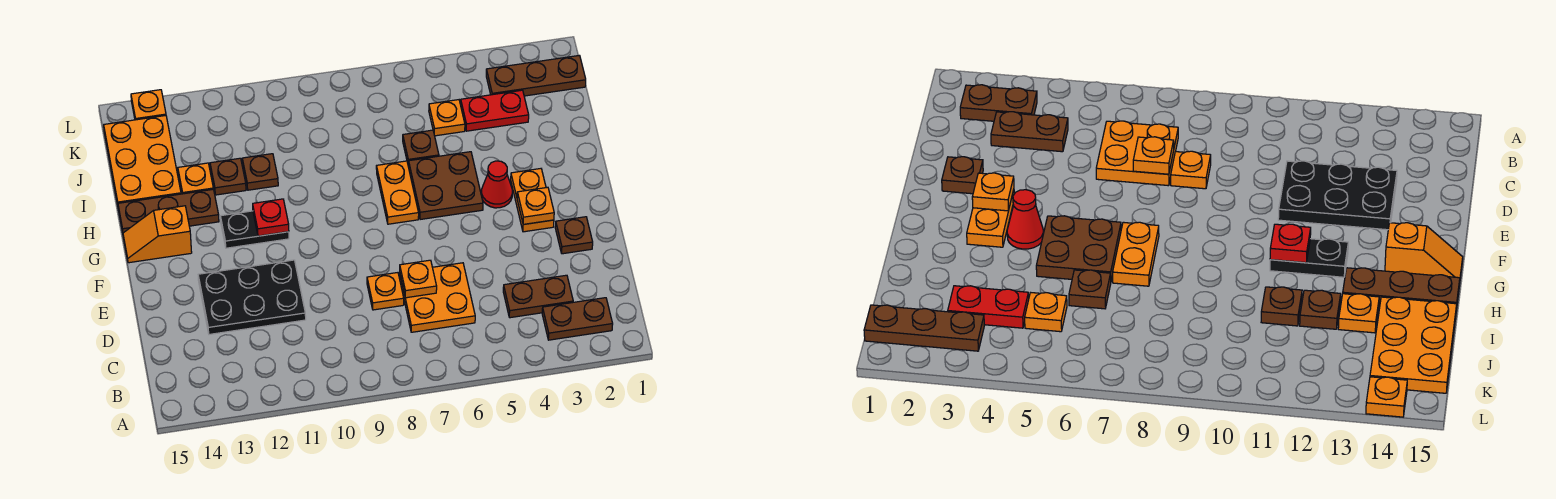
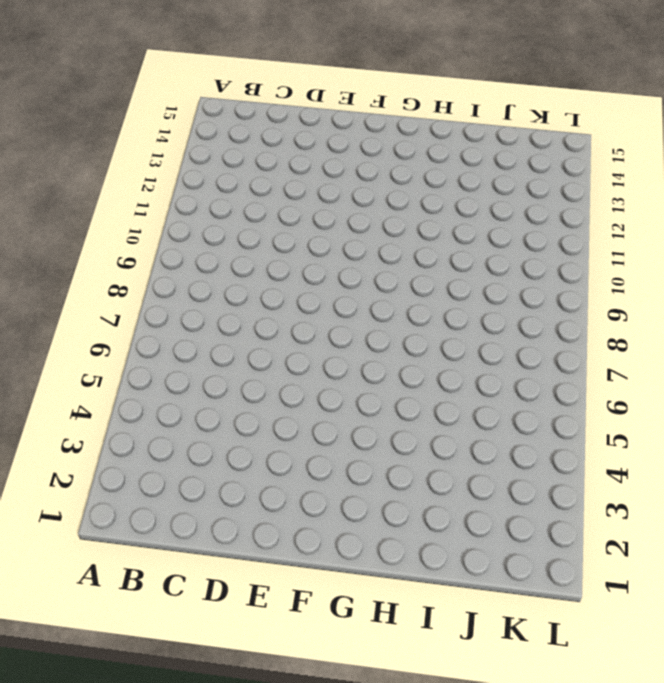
none -> brown 1x2 plate [542,298,613,340]
none -> brown 1x2 plate [503,275,573,318]
none -> orange 2x2 plate [400,263,475,332]

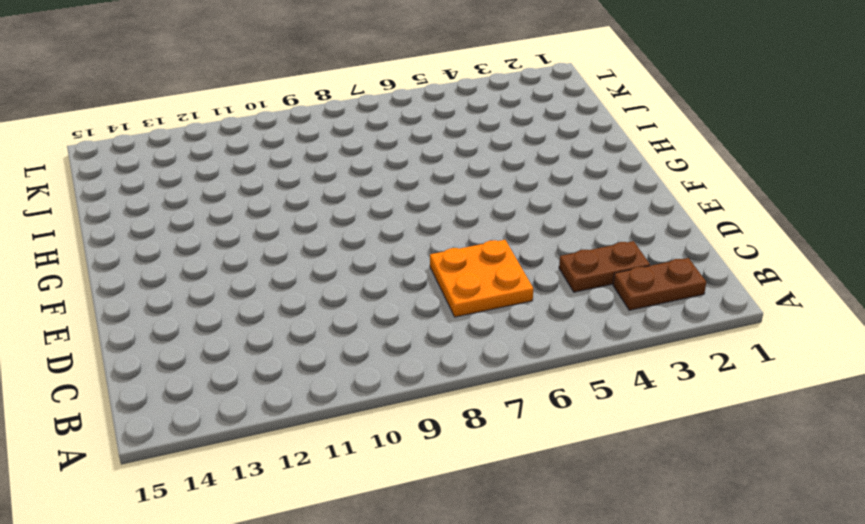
none -> orange 1x1 plate [367,273,404,310]
none -> black 2x3 plate [198,260,306,334]
none -> brown 1x1 plate [555,217,593,254]

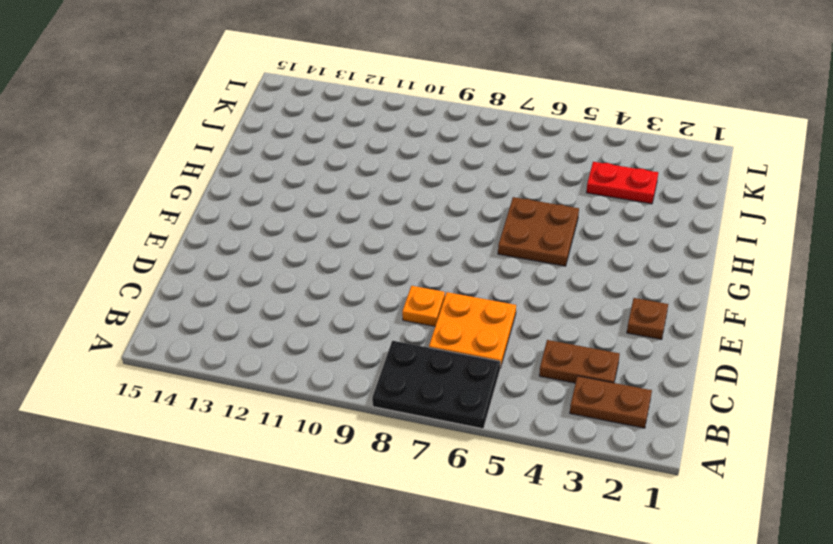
black 2x3 plate [372,341,500,429] -> black 2x3 plate moved to [198,260,306,334]
none -> orange 1x2 plate [511,169,554,232]
none -> red 1x1 cone [481,161,512,208]
none -> orange 1x2 plate [376,161,419,224]

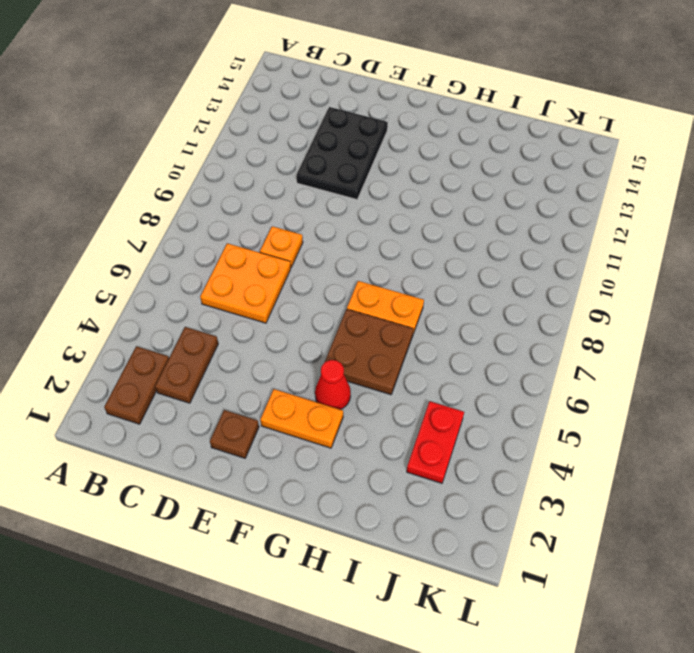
none -> black 1x2 plate [220,211,289,248]
none -> orange 1x2 slope [123,206,192,263]
none -> brown 1x3 plate [118,189,219,233]

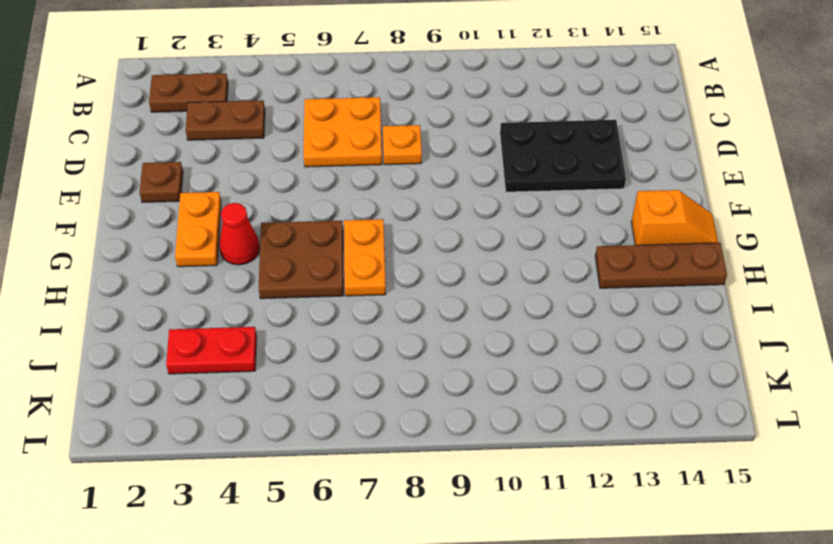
none -> black 1x2 plate [220,211,289,248]
none -> brown 1x1 plate [403,130,439,166]
none -> brown 1x1 plate [242,154,278,190]

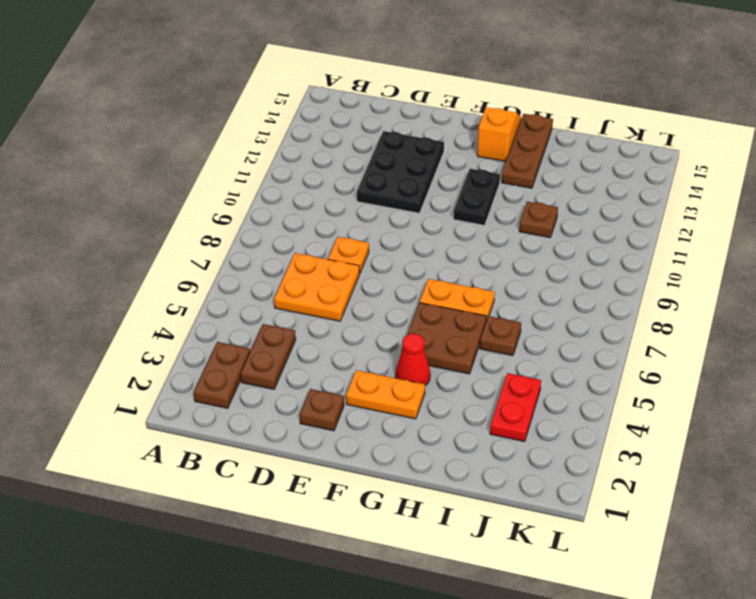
none -> brown 1x1 plate [210,158,246,195]
none -> orange 1x1 plate [178,163,213,194]
none -> orange 2x3 plate [104,116,181,205]

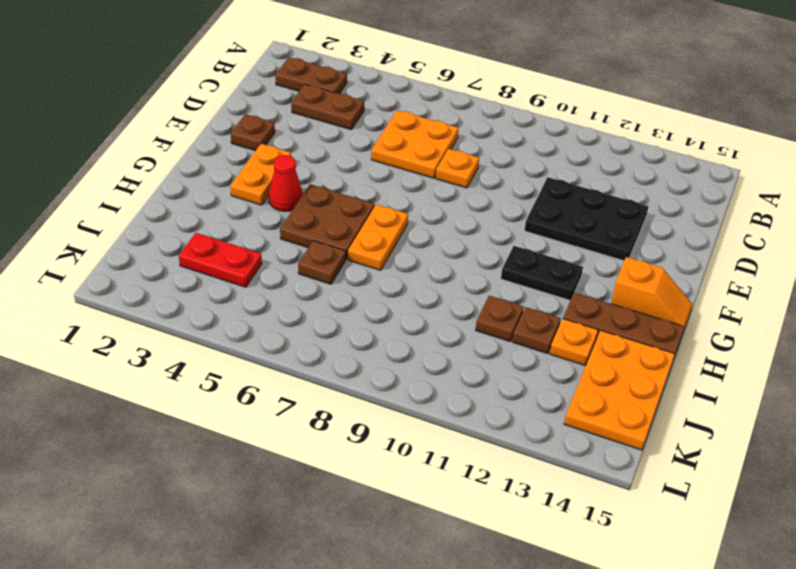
none -> orange 1x1 plate [429,100,465,136]
none -> brown 1x3 plate [486,55,586,96]
none -> orange 1x1 plate [131,90,166,120]

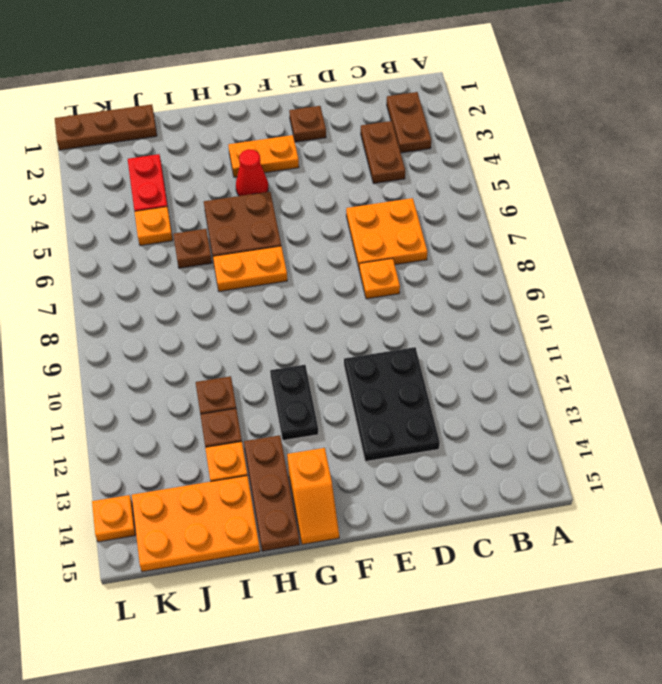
brown 1x3 plate [55,104,157,150] -> brown 1x3 plate turned to [486,55,586,96]
none -> orange 1x1 plate [400,260,437,298]
none -> orange 1x1 plate [517,187,554,224]
none -> red 1x1 plate [253,199,289,236]

